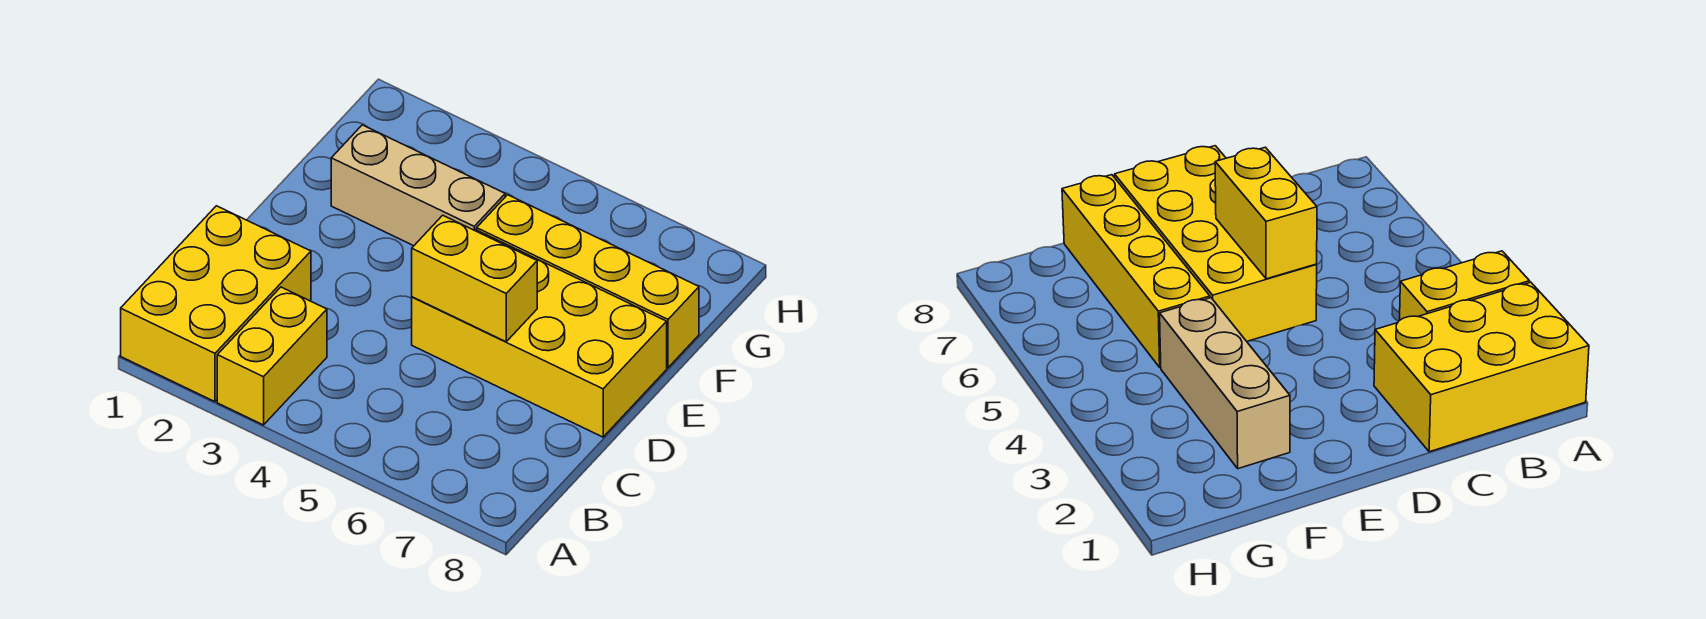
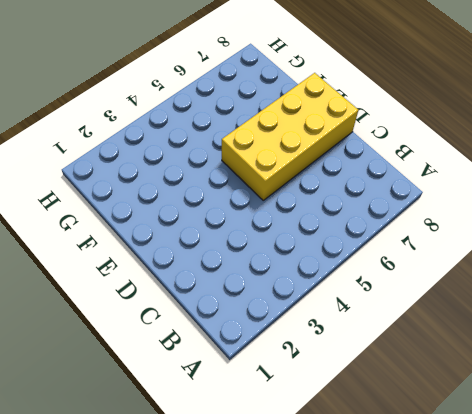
none -> yellow 2x3 brick [121,206,311,402]
none -> yellow 1x2 brick [217,287,327,425]

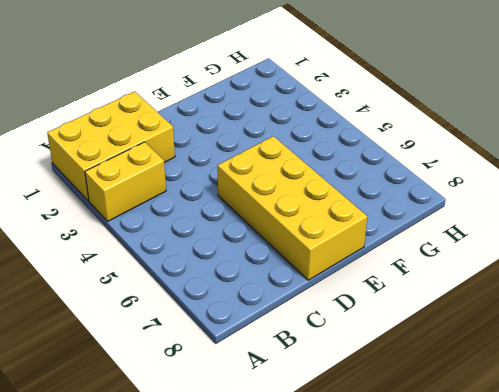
none -> tan 1x3 brick [331,125,505,246]
none -> yellow 1x4 brick [477,195,699,368]

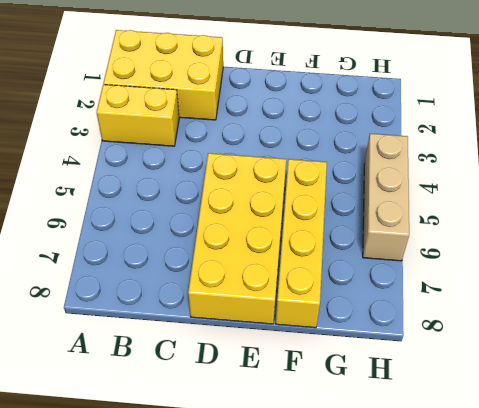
tan 1x3 brick [363,134,409,261] -> tan 1x3 brick moved to [331,125,505,246]
none -> yellow 1x2 brick [412,215,537,342]

